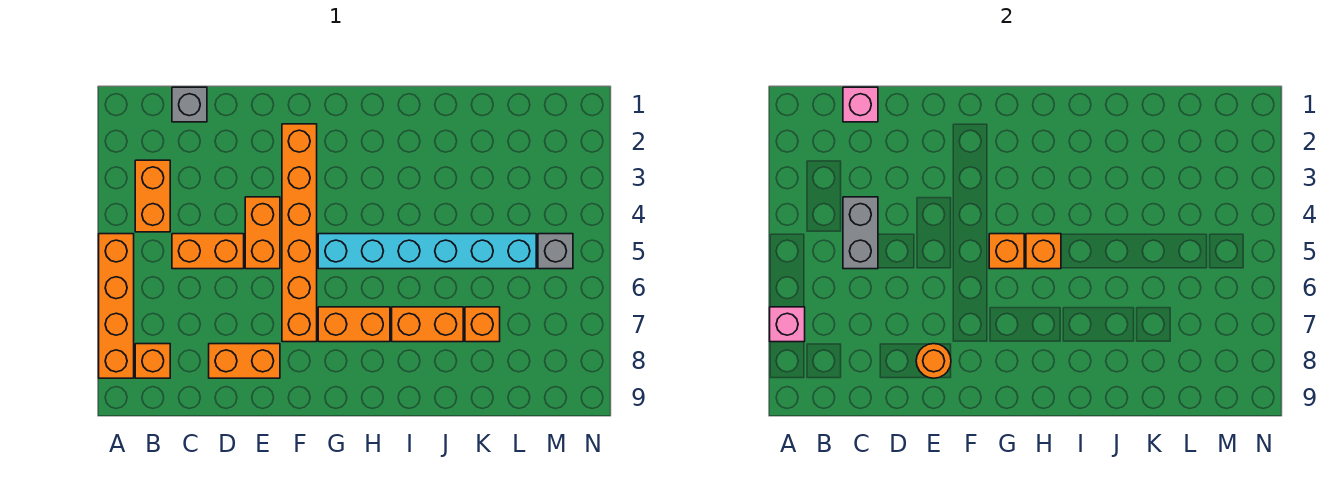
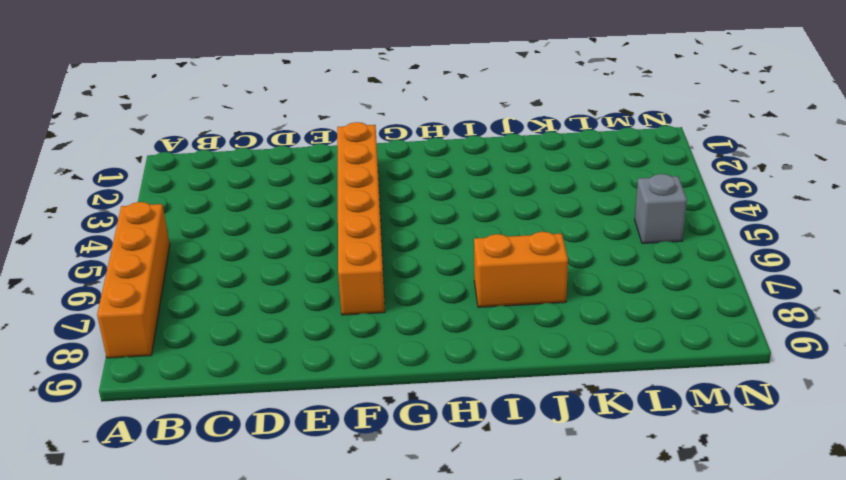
none -> orange 1x2 brick [135,160,170,232]
none -> orange 1x1 brick [135,344,170,378]
none -> grey 1x1 brick [172,87,207,122]

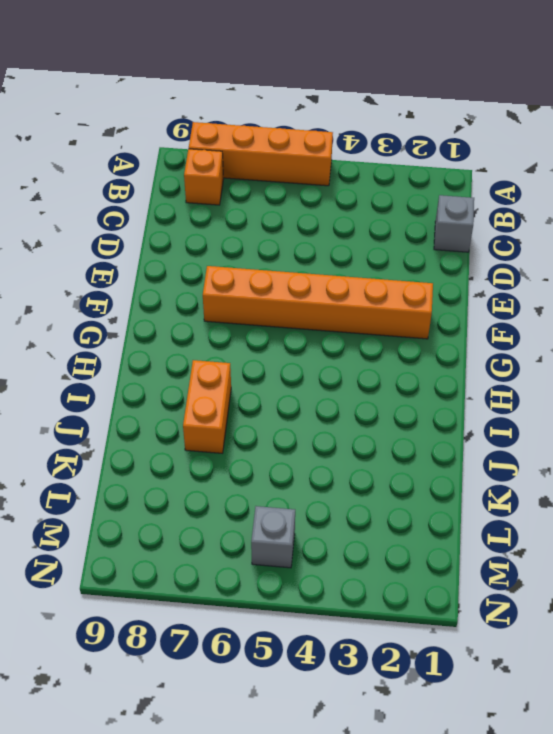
none -> orange 1x2 brick [135,160,170,232]
none -> orange 1x2 brick [172,234,244,269]
none -> orange 1x2 brick [209,344,280,378]

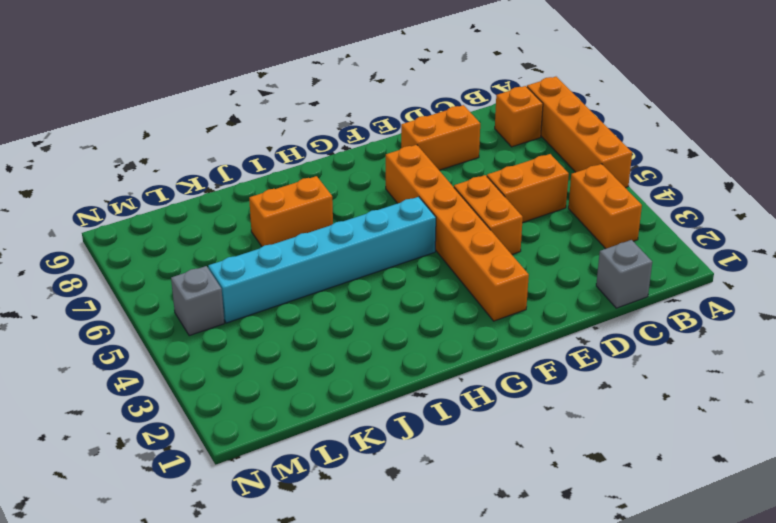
none -> orange 1x2 brick [318,307,390,342]
none -> orange 1x1 brick [465,307,500,342]
none -> pink 1x1 brick [770,307,805,342]

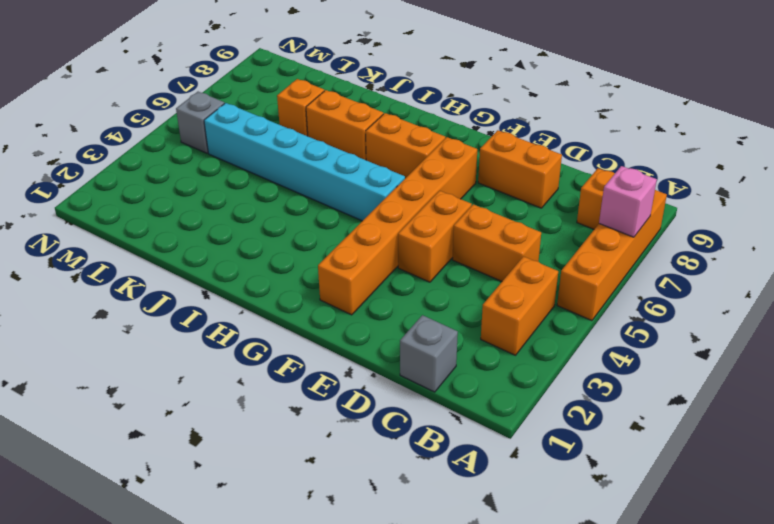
none -> pink 1x1 brick [843,87,878,122]
none -> grey 1x2 brick [843,197,878,269]
none -> orange 1x1 round brick [916,344,951,378]

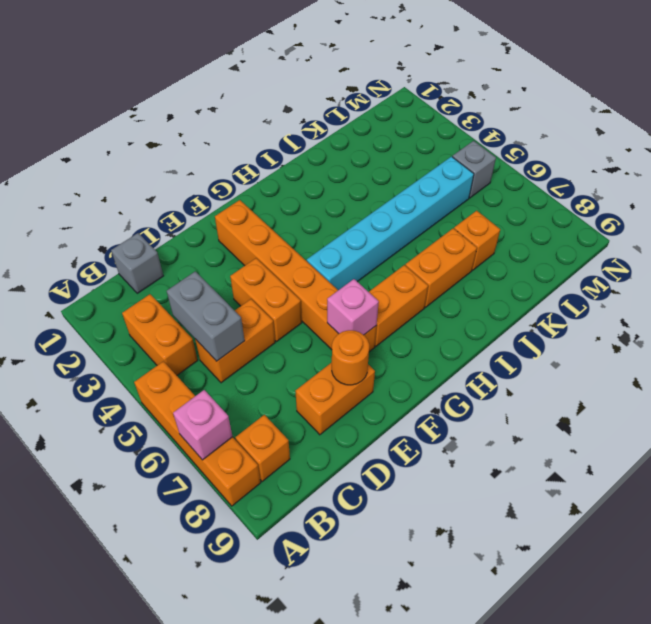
pink 1x1 brick [327,279,379,335] -> pink 1x1 brick moved to [843,87,878,122]
none -> orange 1x1 brick [989,234,1024,269]
none -> orange 1x1 brick [1026,234,1061,269]

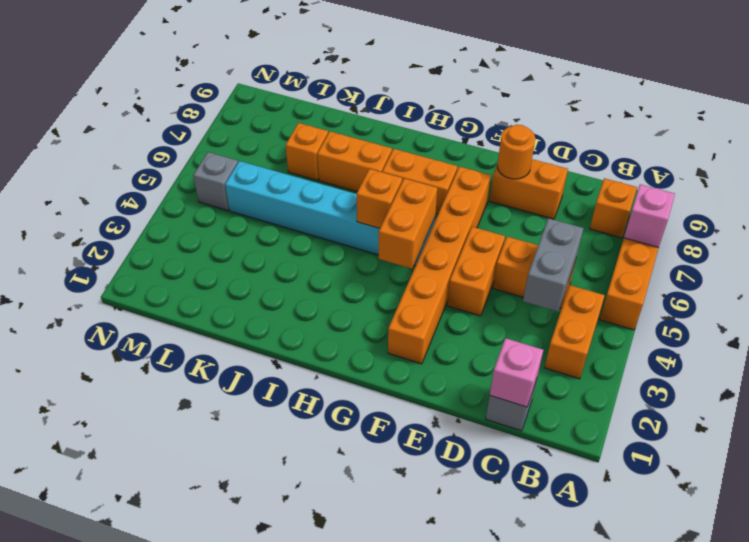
orange 1x2 brick [379,178,437,269] -> orange 1x1 brick [989,234,1024,269]

